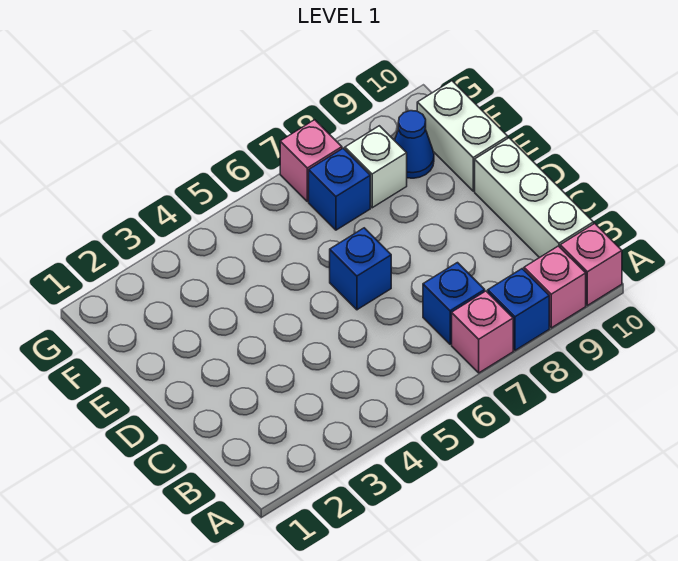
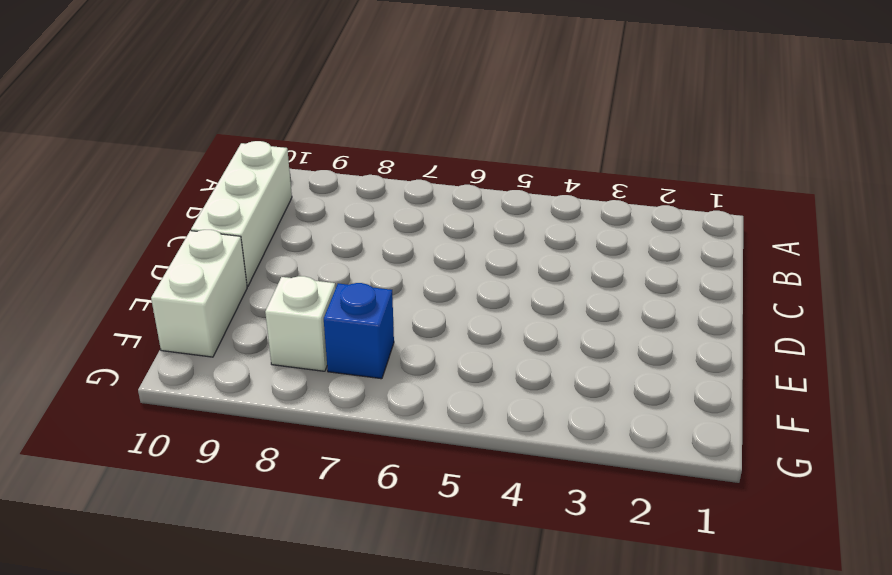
none -> pink 1x1 brick [452,291,513,373]
none -> blue 1x1 brick [488,269,549,350]
none -> pink 1x1 brick [524,246,586,328]

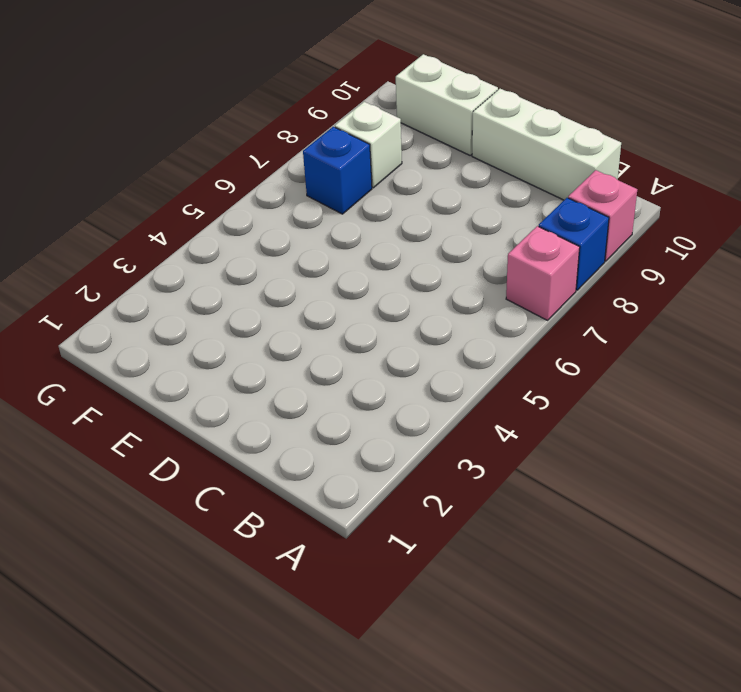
none -> pink 1x1 brick [560,224,622,305]
none -> blue 1x1 brick [423,263,485,344]
none -> blue 1x1 brick [330,228,391,310]

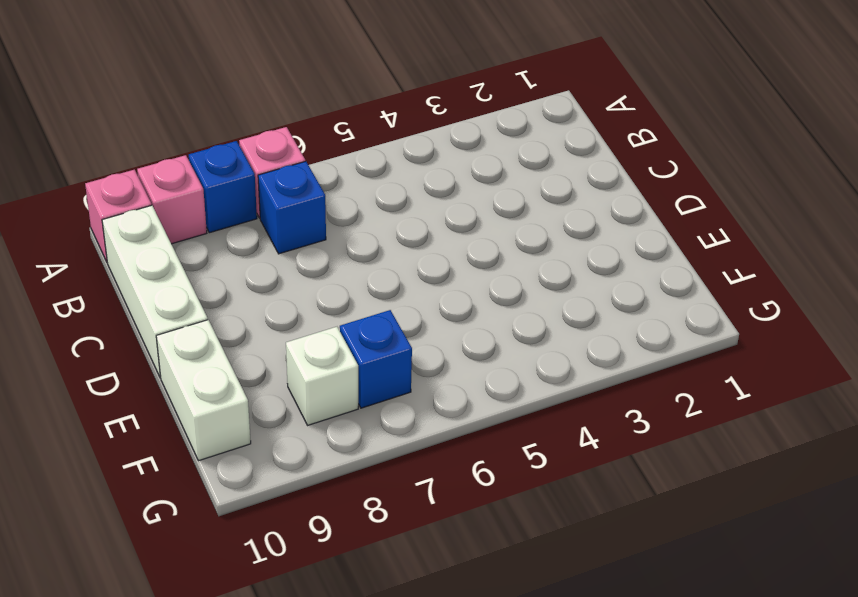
none -> blue 1x1 brick [330,228,391,310]
none -> blue 1x1 cone [395,111,434,178]
none -> pink 1x1 brick [280,120,342,202]

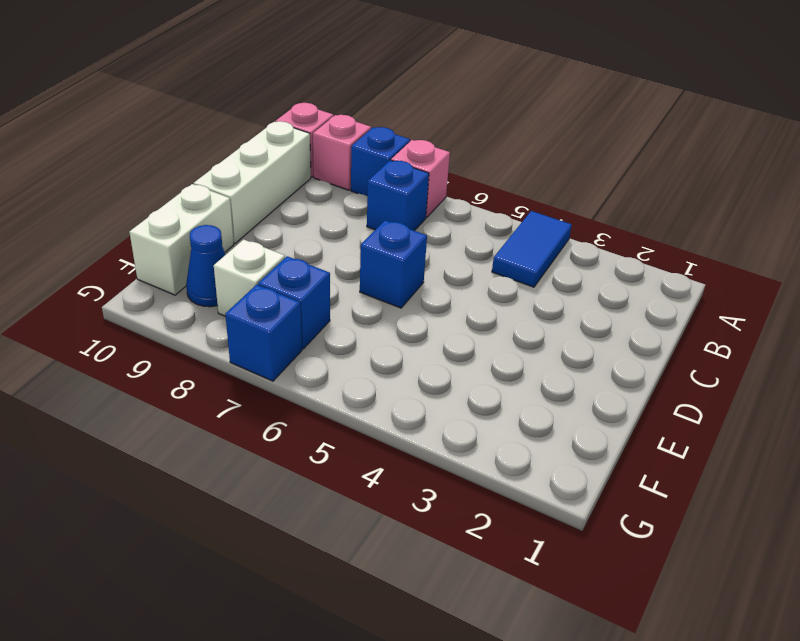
blue 1x2 tile [492,211,572,287] -> none
blue 1x1 brick [225,285,302,381] -> pink 1x1 brick [280,120,342,202]

